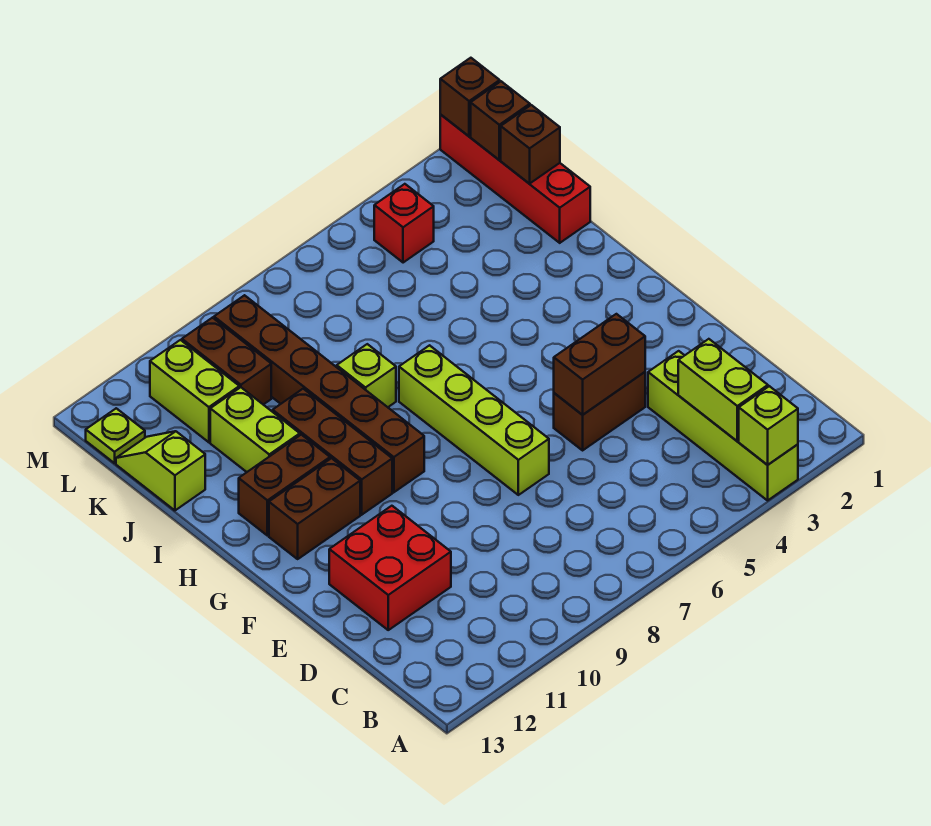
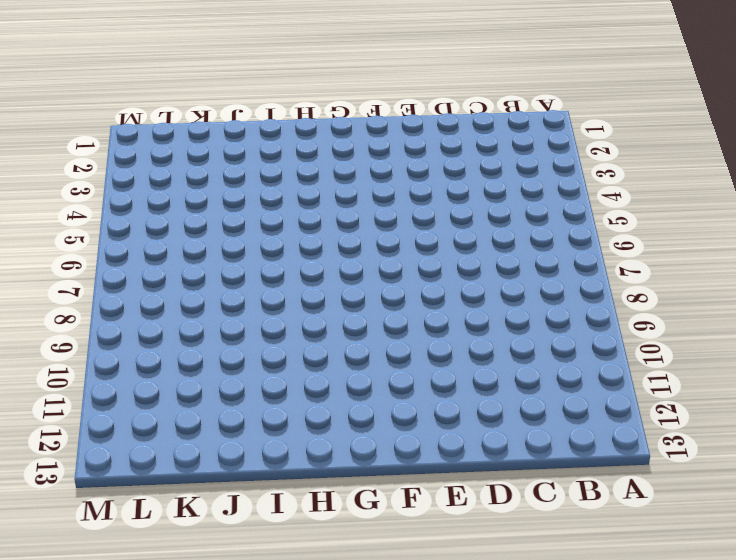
none -> lime 1x4 brick [648,351,798,500]
none -> red 2x2 brick [329,506,451,630]
none -> brown 1x2 brick [554,372,645,450]

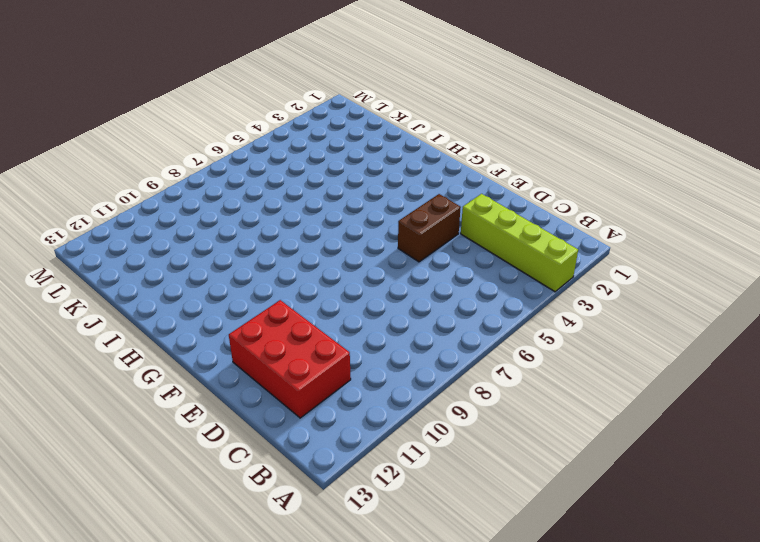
red 2x3 brick [229,300,351,418] -> red 2x2 brick [329,506,451,630]
none -> lime 1x4 brick [399,345,549,495]
none -> brown 1x6 brick [214,295,424,492]
none -> brown 1x3 brick [273,389,392,515]

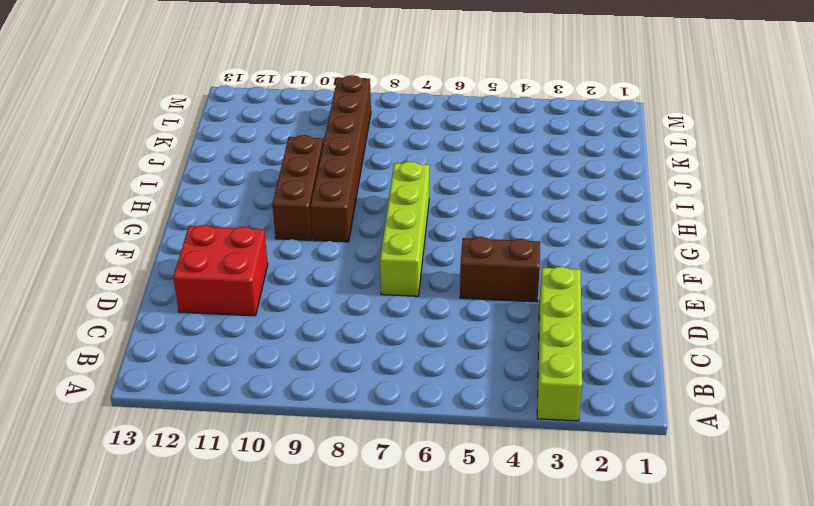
none -> brown 1x2 brick [269,458,360,559]
none -> brown 1x2 brick [239,435,330,536]
none -> lime 1x1 brick [337,344,396,407]

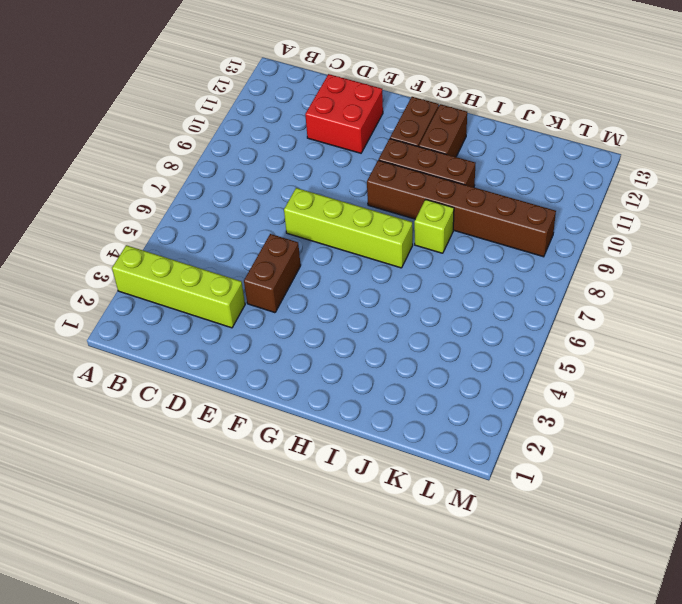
none -> lime 1x2 brick [210,387,300,472]
none -> red 1x4 brick [440,115,590,243]
none -> lime 1x2 slope [116,431,205,510]

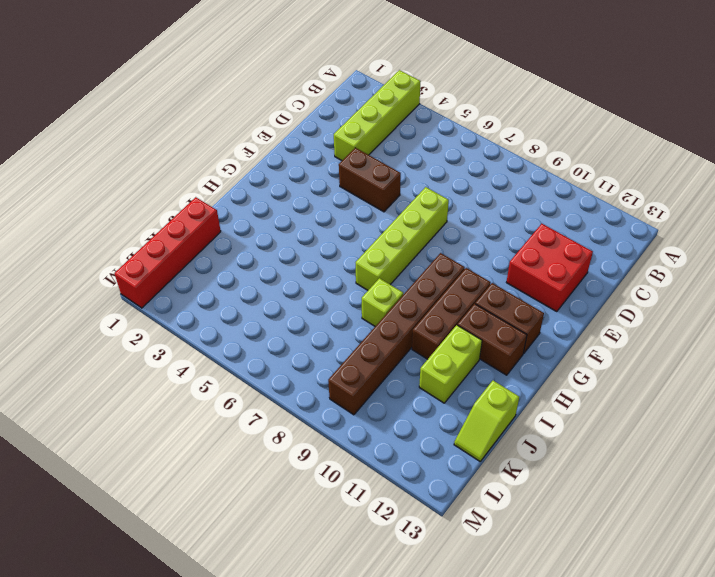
none -> brown 1x2 brick [182,318,271,405]
none -> lime 1x2 brick [150,340,239,442]
none -> red 1x1 brick [374,184,434,263]

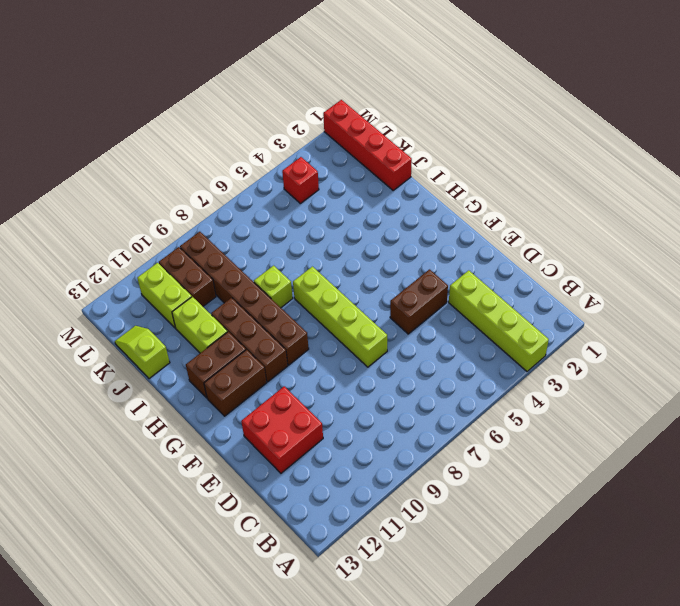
none -> lime 1x1 plate [86,408,145,463]
none -> lime 1x1 brick [739,386,798,465]
none -> lime 1x2 brick [678,339,768,441]

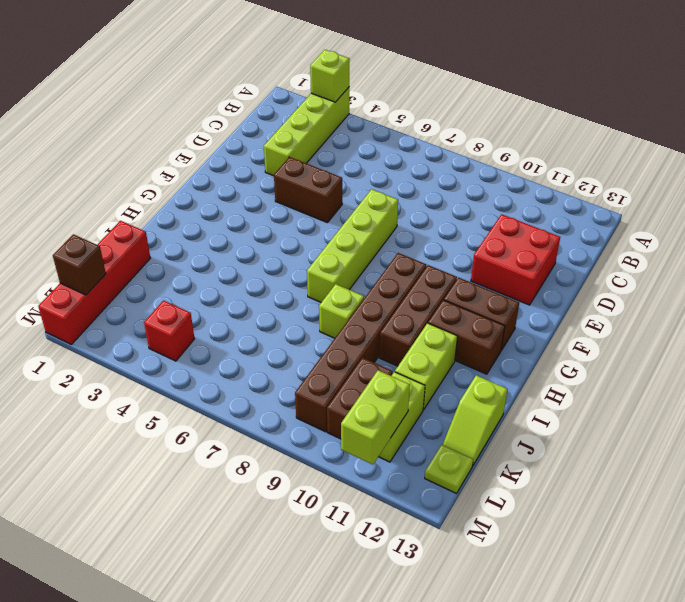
lime 1x2 brick [341,370,410,465] -> lime 1x2 brick moved to [678,339,768,441]
none -> brown 1x2 brick [554,314,645,415]
none -> brown 1x1 brick [501,105,560,184]
none -> brown 1x1 brick [440,58,500,136]

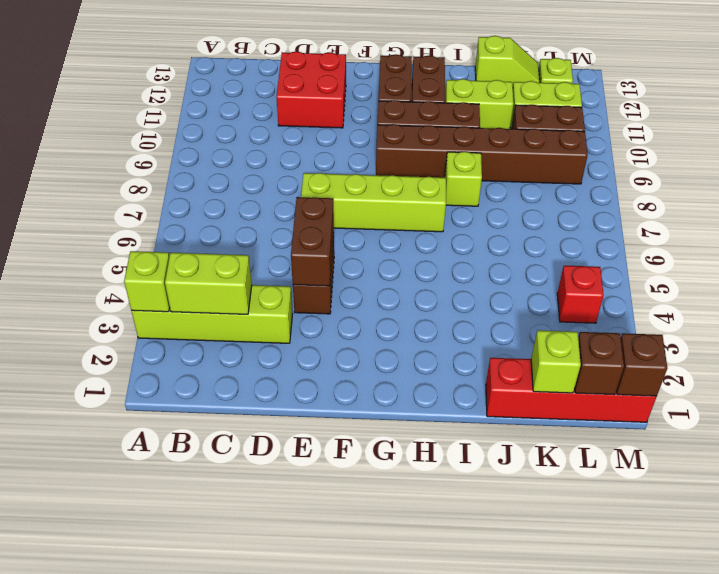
lime 1x1 brick [531,330,581,393] -> brown 1x1 brick [501,105,560,184]

